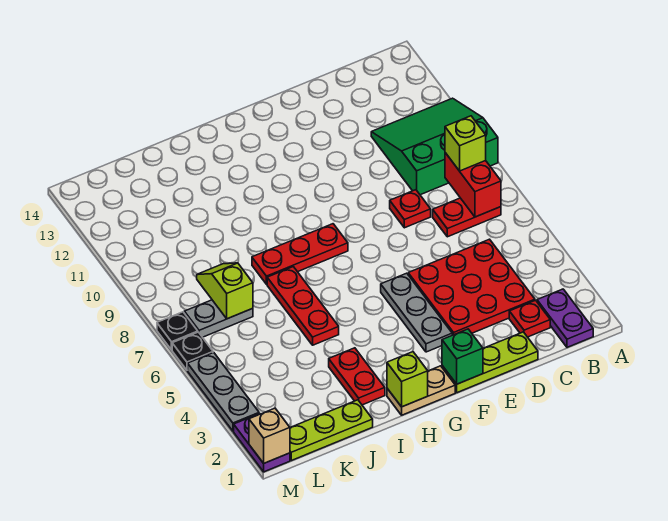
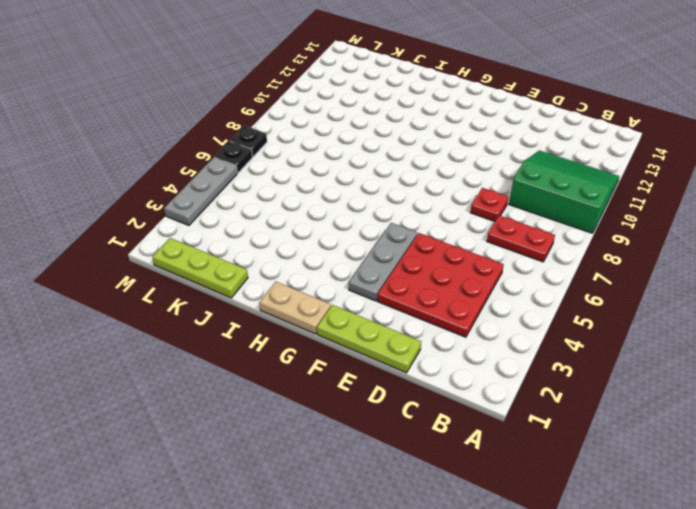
none -> purple 1x2 plate [537,289,593,347]
none -> red 1x1 plate [509,300,550,337]
none -> red 1x3 plate [252,224,348,284]

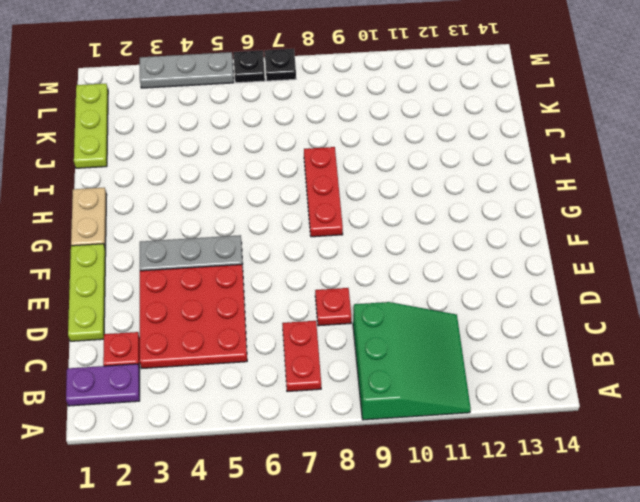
none -> red 1x2 plate [329,348,385,405]
none -> red 1x3 plate [267,267,339,345]
none -> grey 1x2 plate [184,300,253,337]

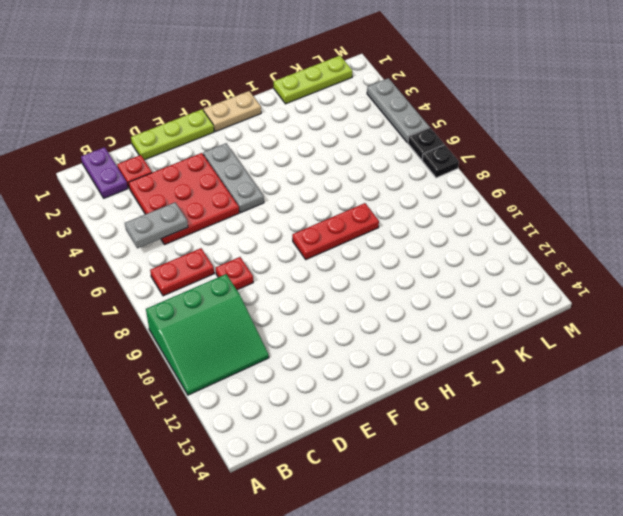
grey 1x2 plate [125,202,188,248] -> grey 1x2 plate moved to [184,300,253,337]
none -> red 1x2 plate [329,348,385,405]
none -> red 1x3 plate [267,267,339,345]
none -> purple 1x2 plate [234,414,290,472]

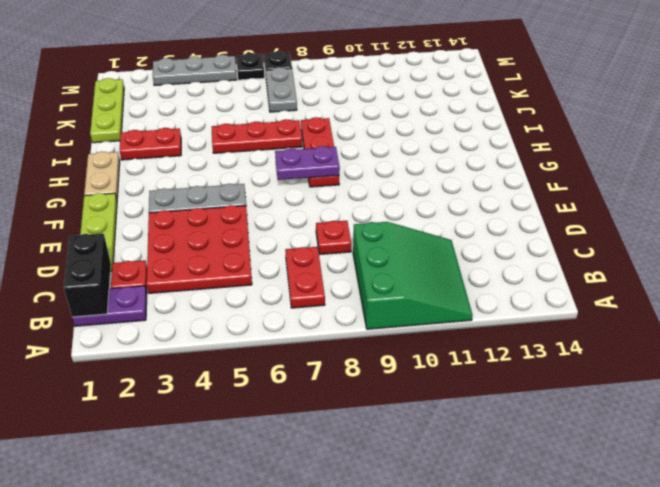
black 1x2 brick [64,234,111,317] -> none
purple 1x2 plate [275,146,340,180] -> purple 1x2 plate moved to [234,414,290,472]
none -> red 1x2 brick [445,153,501,217]
none -> green 1x1 brick [442,329,483,384]
none -> lime 1x1 brick [387,352,428,407]

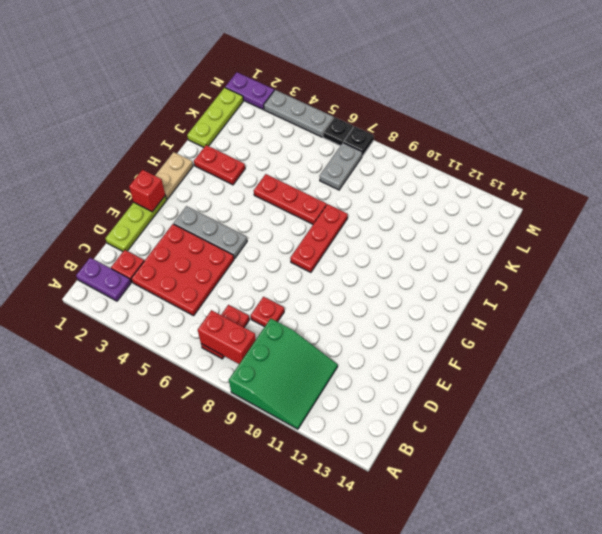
red 1x1 brick [129,170,165,212] -> green 1x1 brick [442,329,483,384]
none -> lime 1x1 brick [387,352,428,407]
none -> lime 1x2 slope [197,263,253,319]
none -> tan 1x1 brick [249,408,290,463]

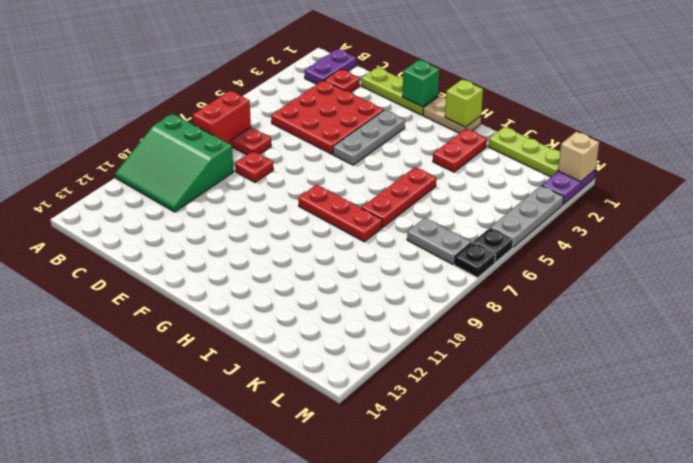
none -> lime 1x2 slope [197,263,253,319]
none -> lime 1x1 brick [445,116,486,171]

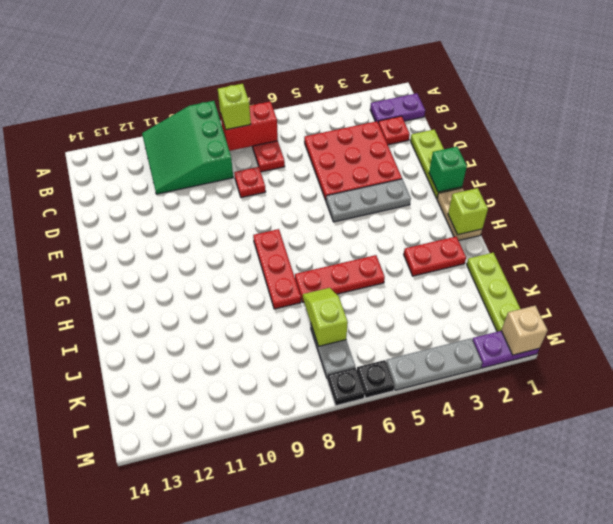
lime 1x2 slope [302,288,348,346] -> lime 1x2 slope turned to [197,263,253,319]

